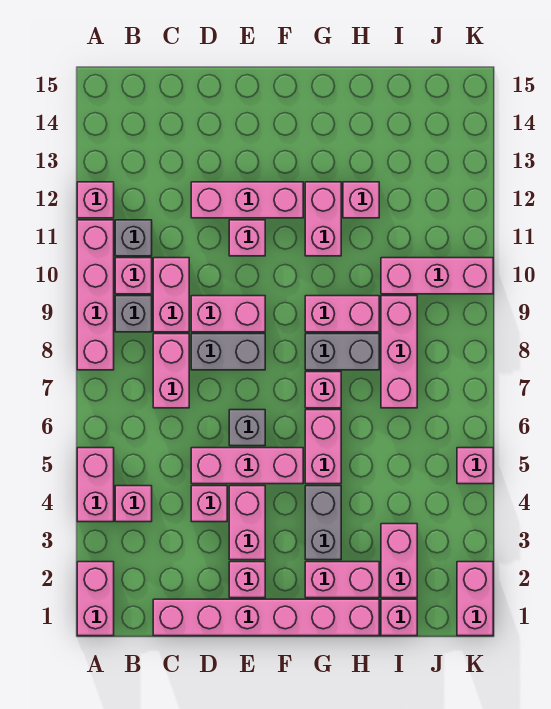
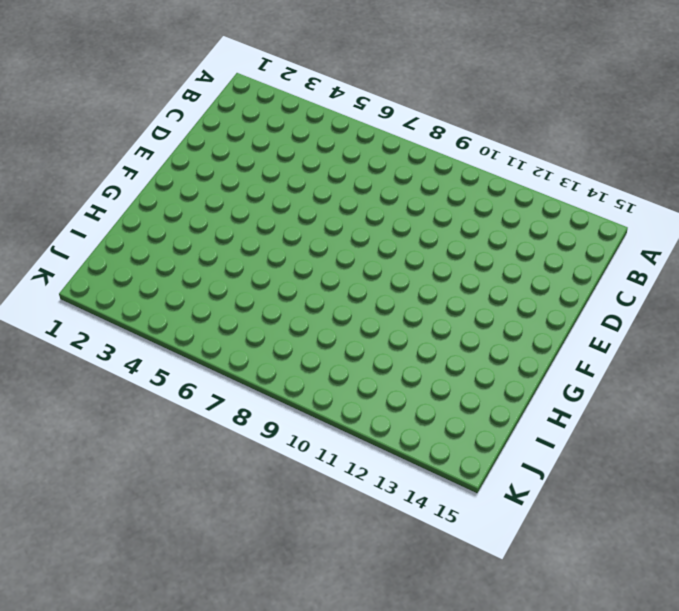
none -> pink 1x2 brick [77,562,114,636]
none -> pink 1x2 brick [77,448,114,522]
none -> pink 1x4 brick [77,220,114,370]
none -> pink 1x1 brick [77,182,114,218]

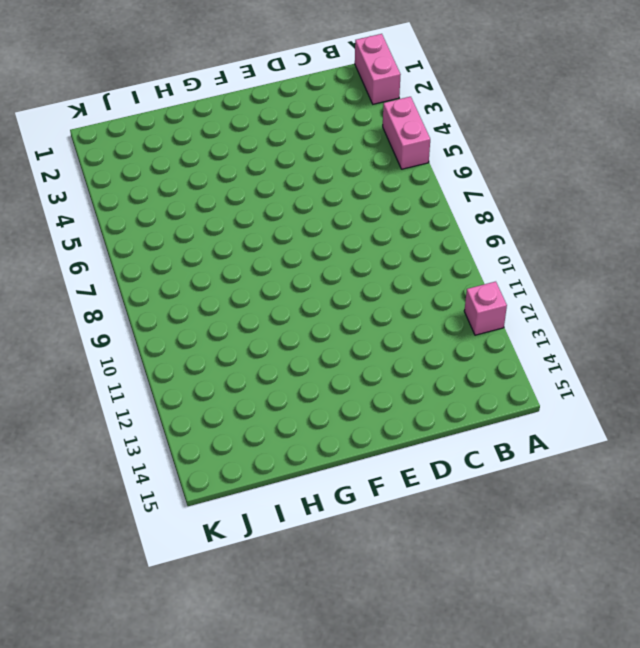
none -> pink 1x4 brick [77,220,114,370]
none -> pink 1x1 brick [115,486,152,522]
none -> grey 1x1 brick [115,296,152,332]
none -> pink 1x1 brick [115,258,152,294]

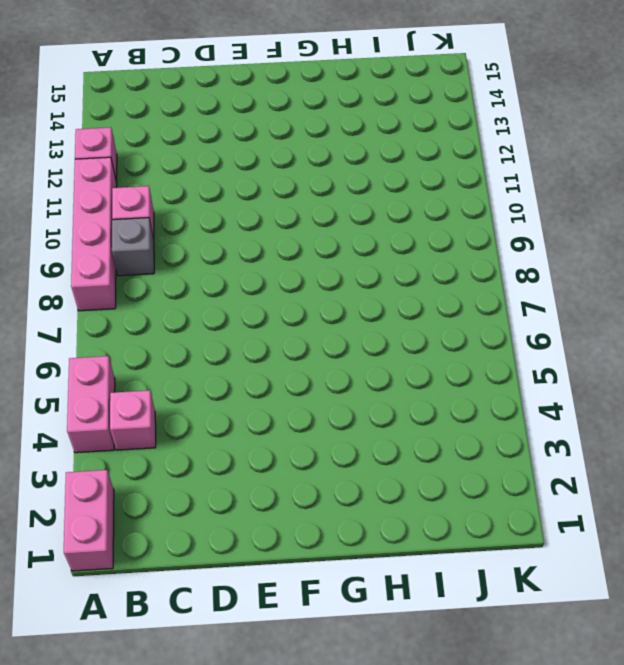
none -> grey 1x1 brick [115,220,152,256]
none -> pink 1x6 brick [153,599,379,636]
none -> pink 1x2 brick [153,334,189,408]
none -> pink 1x2 brick [153,258,189,332]

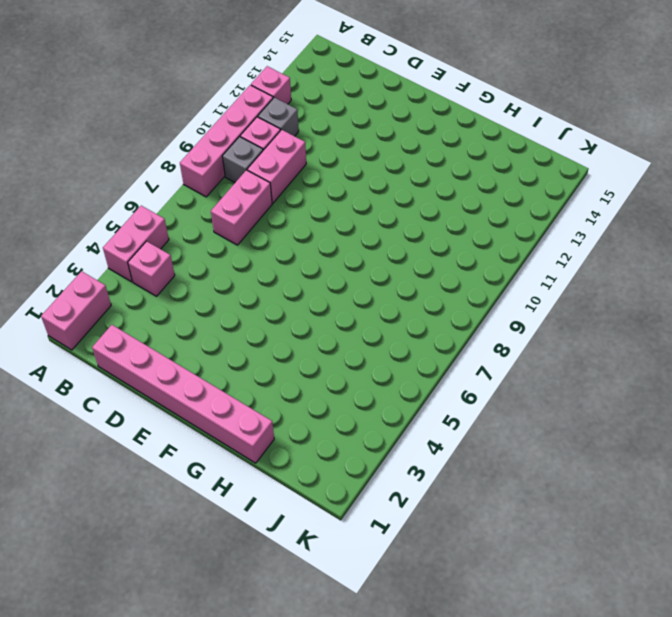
none -> pink 1x1 brick [191,486,227,522]
none -> pink 1x3 brick [191,448,303,484]
none -> grey 1x2 brick [191,334,265,370]
none -> pink 1x2 brick [191,296,265,332]

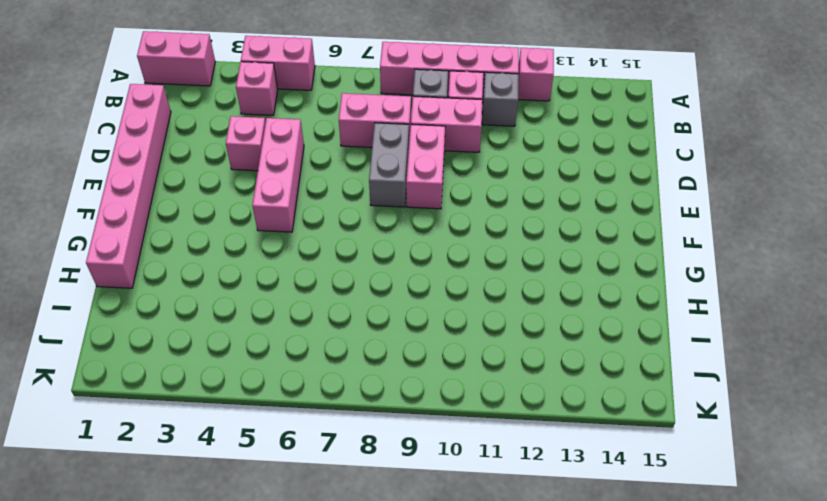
none -> pink 1x3 brick [191,182,303,218]
none -> pink 1x1 brick [229,562,265,598]
none -> pink 1x2 brick [229,486,265,560]
none -> grey 1x1 brick [229,410,265,446]

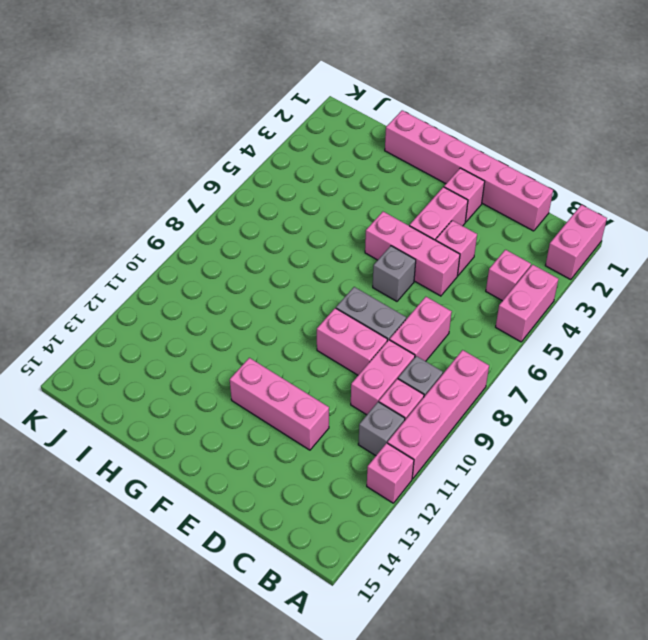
none -> pink 1x1 brick [229,220,265,256]
none -> pink 1x2 brick [305,562,379,598]
none -> grey 1x2 brick [305,486,341,560]
none -> pink 1x2 brick [305,410,341,484]

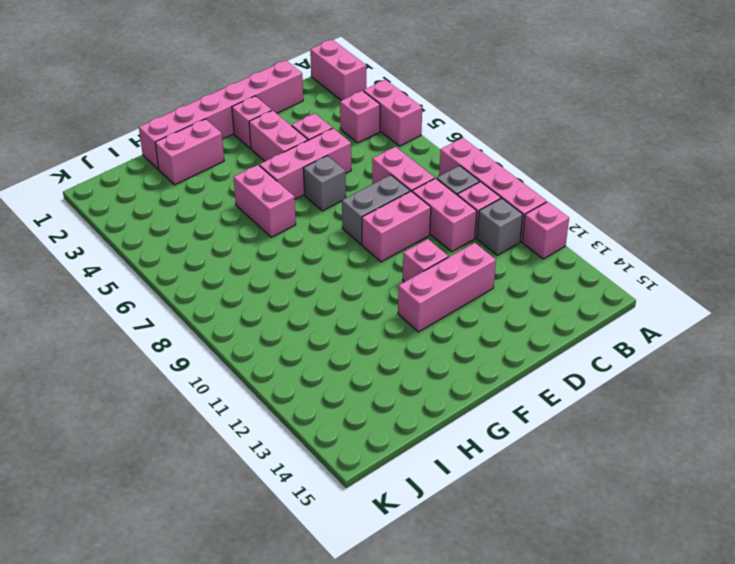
none -> grey 1x2 brick [305,486,341,560]
none -> pink 1x1 brick [305,372,341,408]
none -> grey 1x2 brick [305,334,379,370]
none -> pink 1x2 brick [305,296,379,332]

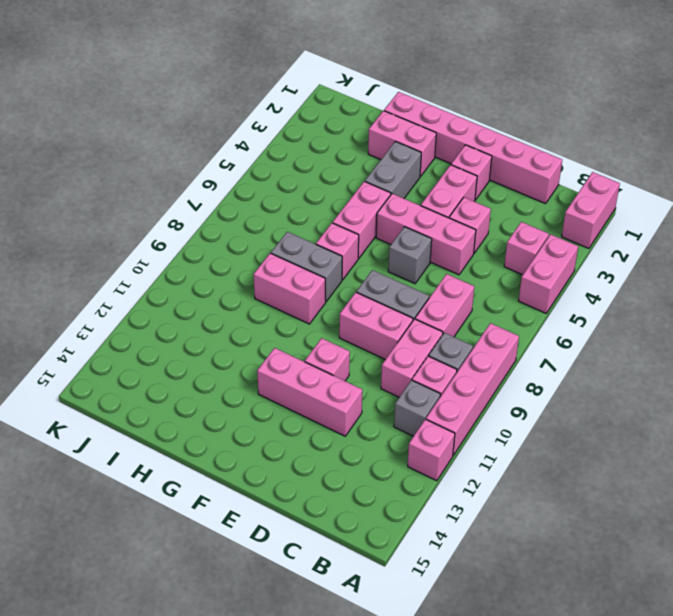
none -> pink 1x2 brick [305,182,341,256]
none -> pink 1x1 brick [343,182,379,218]
none -> pink 1x1 brick [381,599,417,636]
none -> pink 1x2 brick [381,524,417,598]

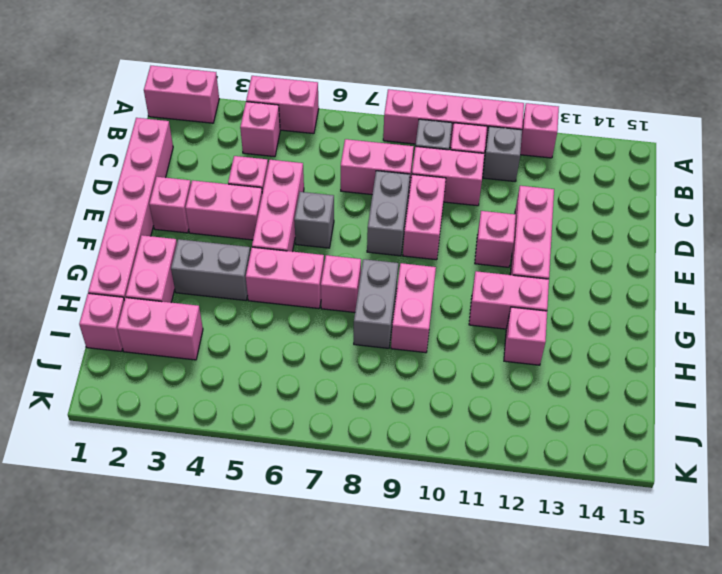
none -> pink 1x3 brick [381,296,417,408]
none -> pink 1x3 brick [381,258,493,294]
none -> pink 1x2 brick [457,562,493,636]
none -> pink 1x1 brick [457,448,493,484]

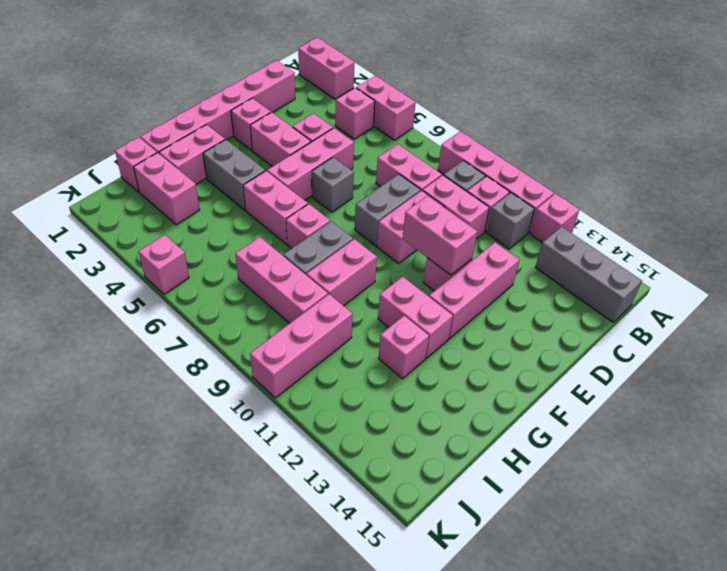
grey 1x3 brick [535,227,642,322] -> none
pink 1x2 brick [403,196,478,275] -> pink 1x2 brick moved to [457,562,493,636]

